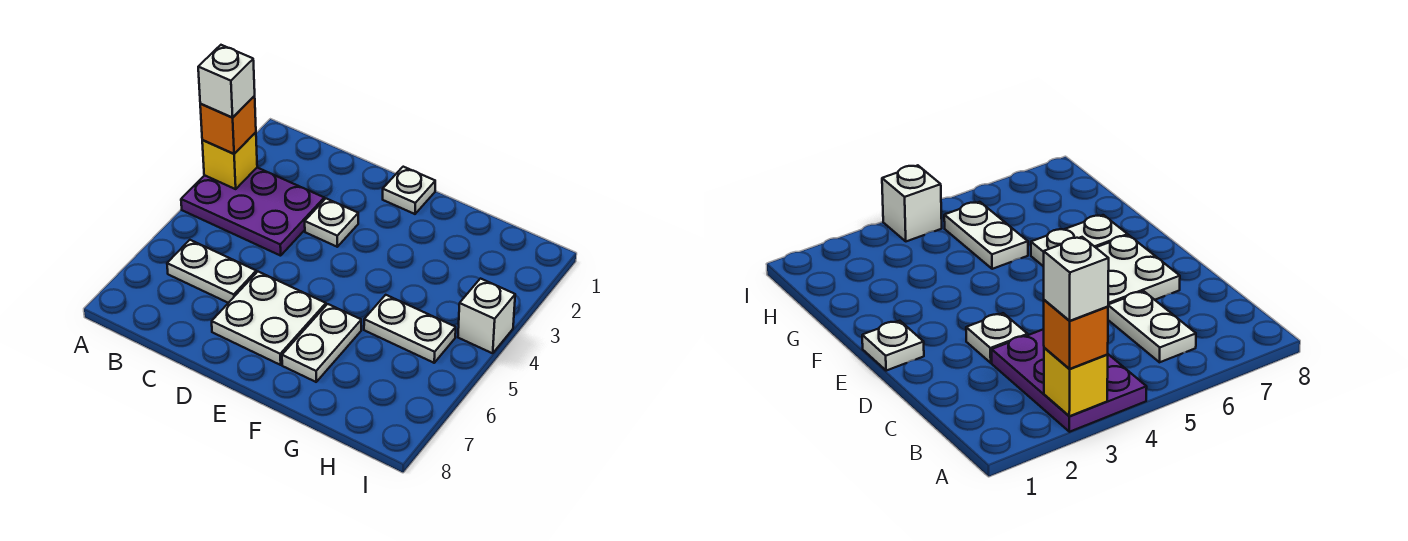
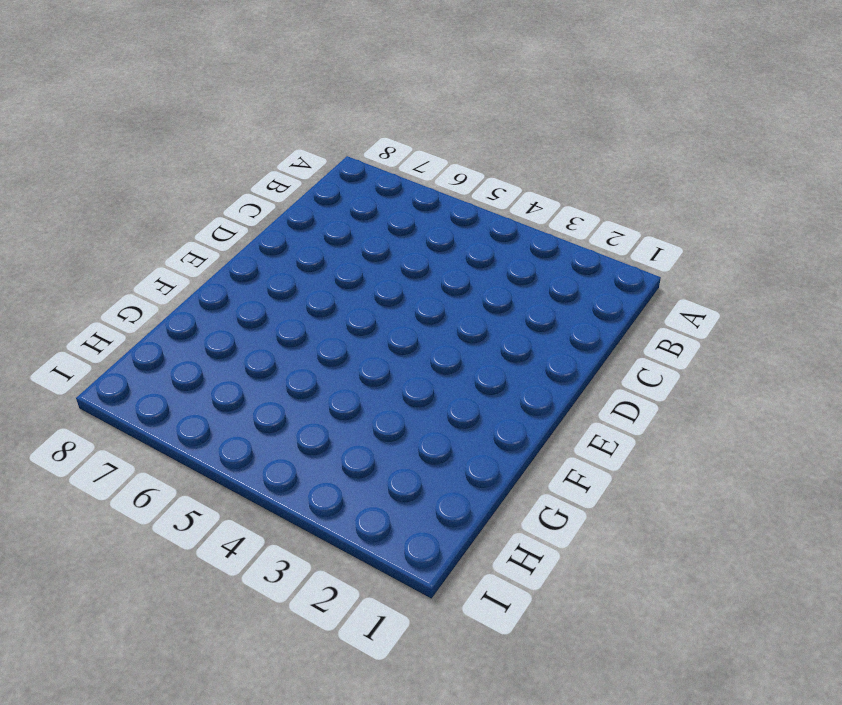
none -> purple 2x3 plate [181,167,324,256]
none -> white 1x2 plate [167,240,256,303]

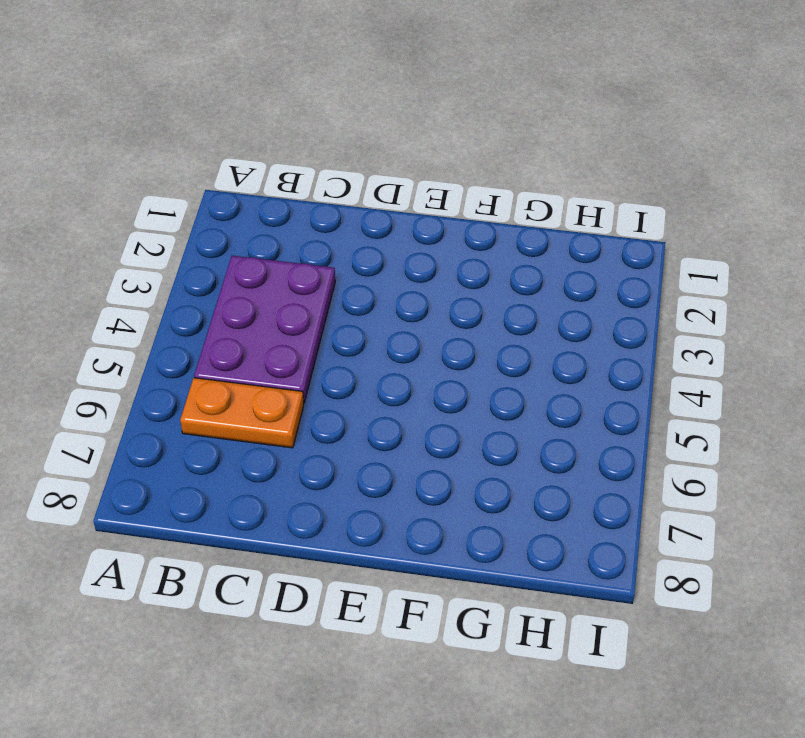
purple 2x3 plate [194,256,335,402] -> purple 2x3 plate turned to [181,167,324,256]
orange 1x2 plate [180,378,304,448] -> white 1x2 plate [167,240,256,303]
none -> white 1x1 plate [305,199,358,247]
none -> white 2x2 plate [212,272,326,365]

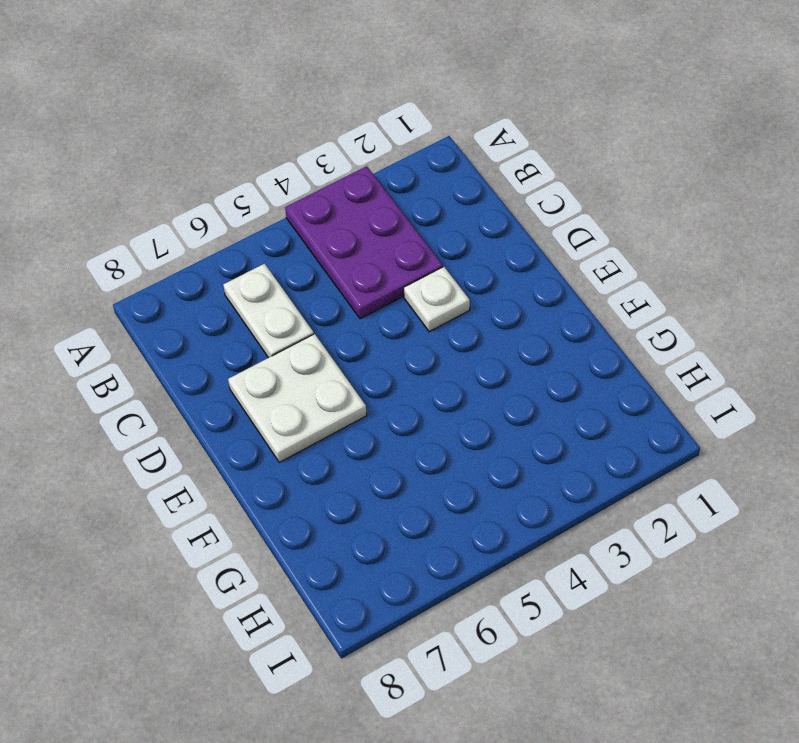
none -> white 1x1 plate [383,167,435,214]
none -> white 1x2 plate [282,304,361,382]

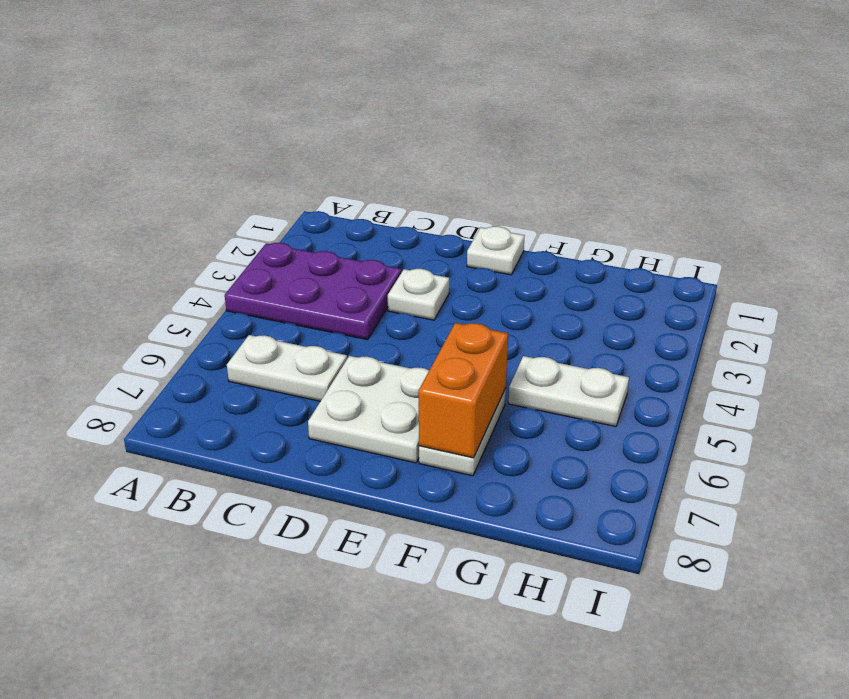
orange 1x2 brick [419,323,508,458] -> none
none -> white 1x1 brick [458,279,515,353]
none -> yellow 1x1 brick [202,132,257,189]

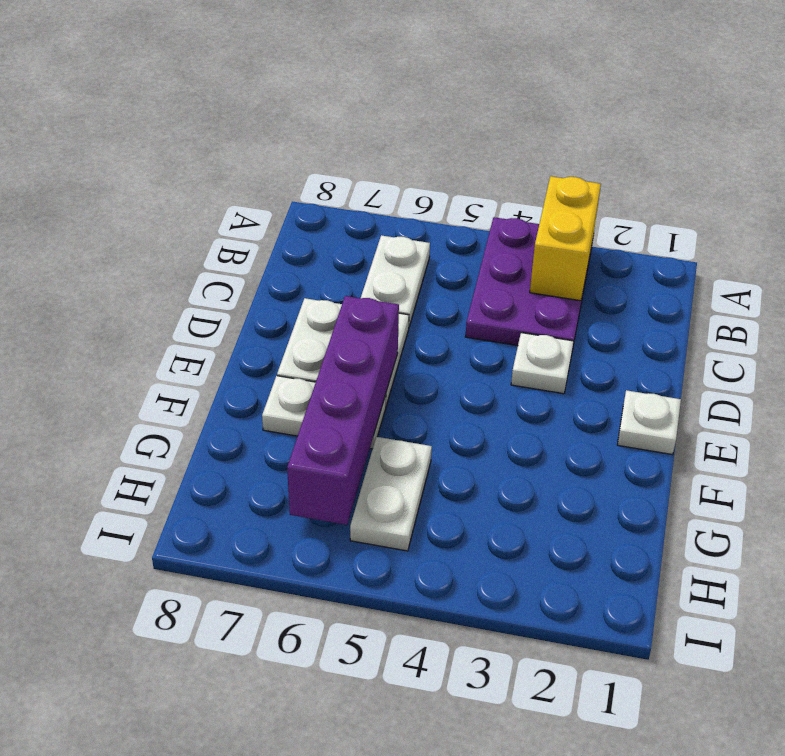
yellow 1x2 brick [530,176,601,301] -> yellow 1x1 brick [202,132,257,189]
purple 1x4 brick [287,296,399,525] -> none
none -> white 1x1 brick [458,279,515,353]
none -> orange 1x1 brick [200,96,256,154]

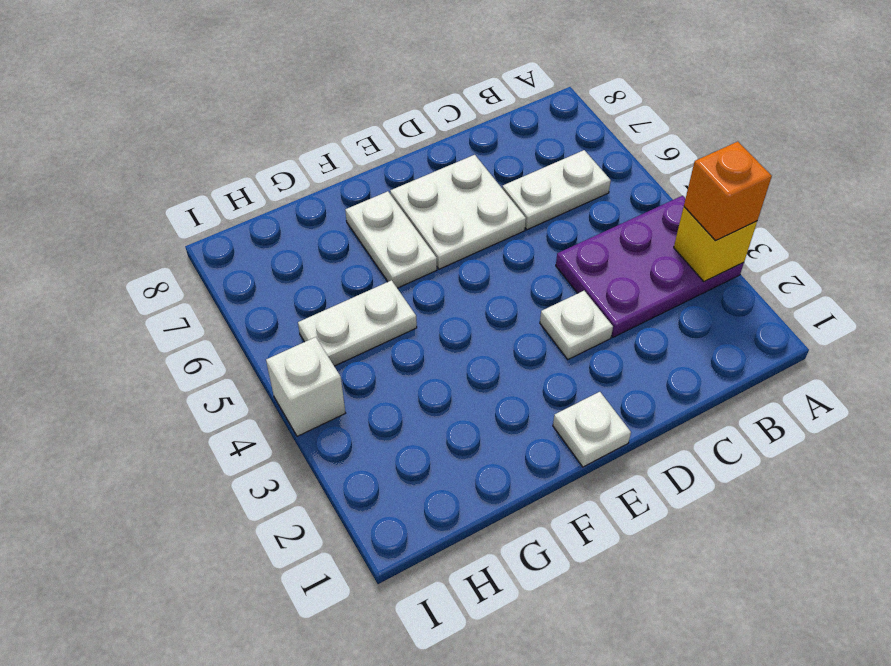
none -> white 1x1 brick [198,45,255,118]

